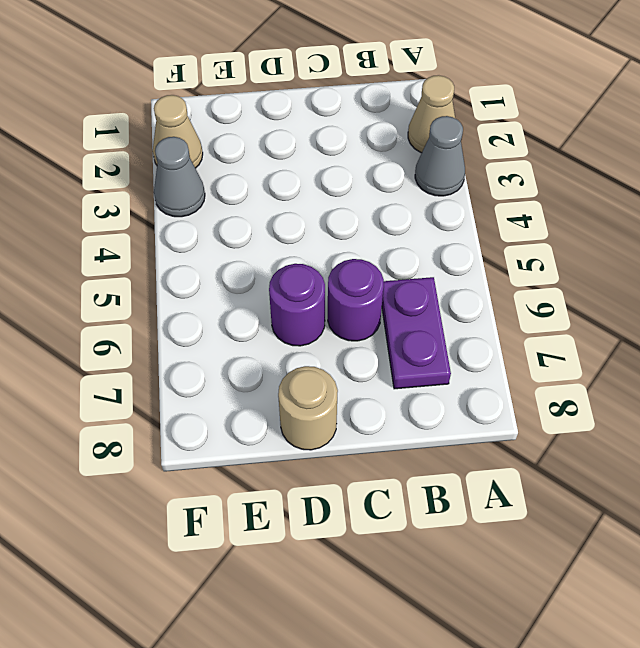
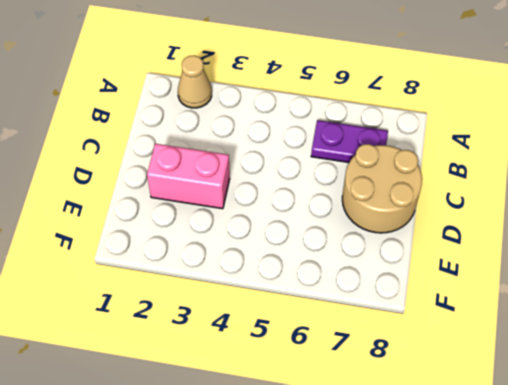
tan 2x2 round brick [342,144,422,233] -> tan 1x1 round brick [278,366,338,450]
pink 1x2 brick [147,144,230,209] -> none
none -> grey 1x1 cone [415,116,465,196]
none -> purple 1x1 round brick [328,259,384,341]

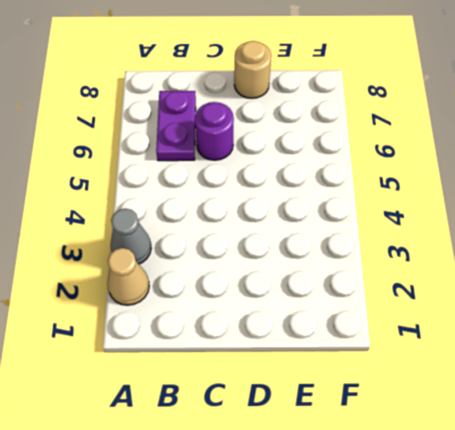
none -> purple 1x1 round brick [269,264,325,346]
none -> tan 1x1 cone [153,95,203,168]

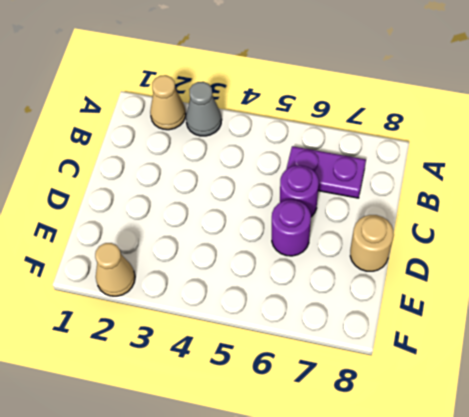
none -> grey 1x1 cone [154,137,205,217]

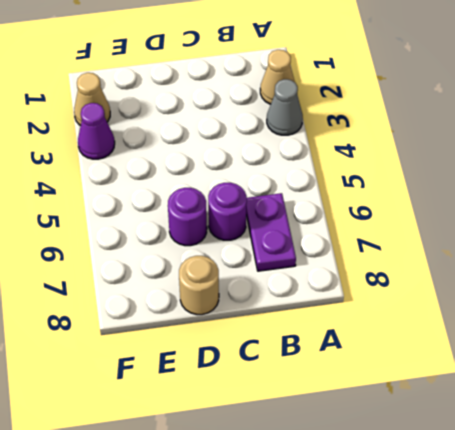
purple 1x1 cone [78,103,115,159] -> grey 1x1 cone [154,137,205,217]

